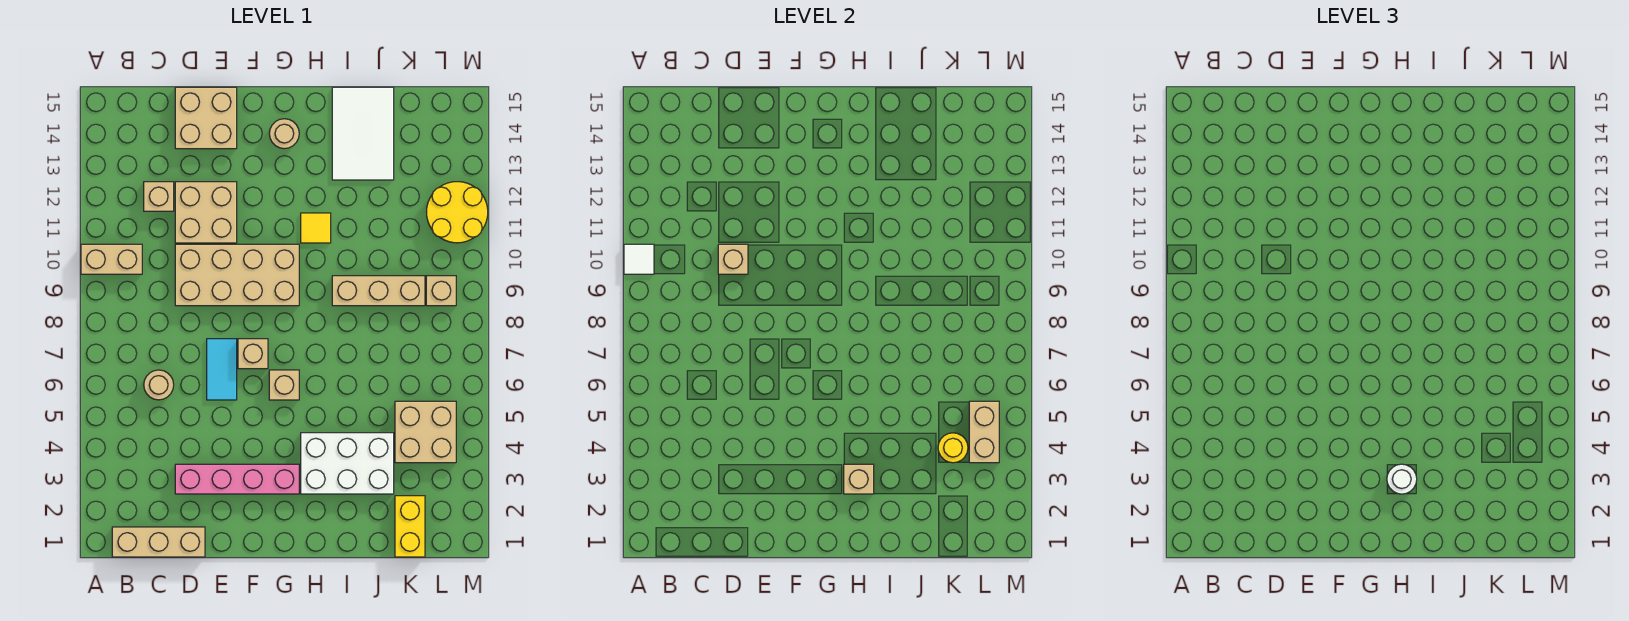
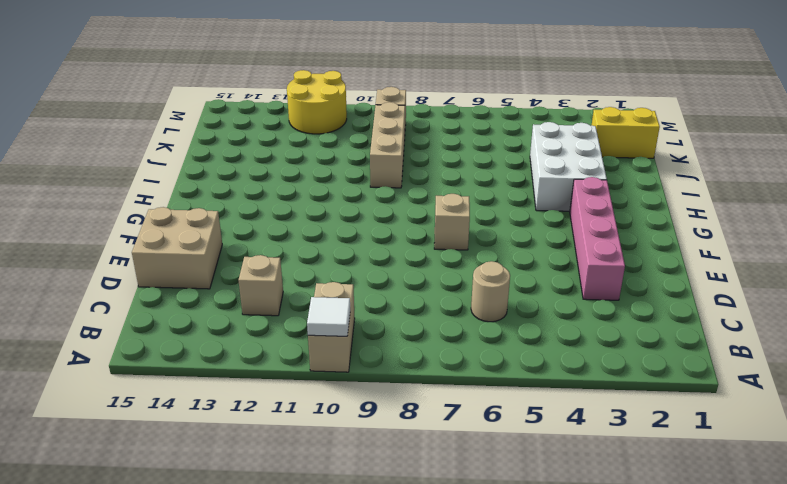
none -> tan 1x3 brick [112,527,205,557]
none -> tan 2x4 brick [175,244,299,306]
none -> tan 2x2 brick [175,182,237,243]

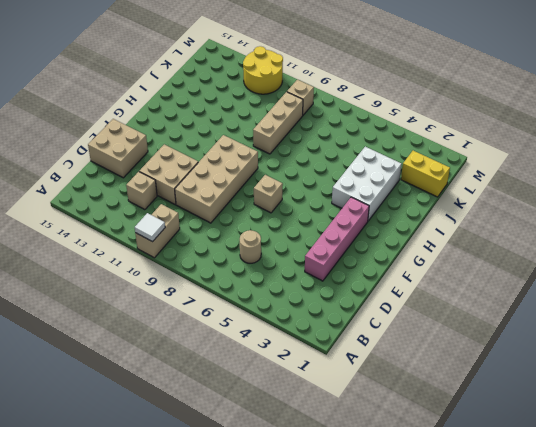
none -> tan 1x3 brick [112,527,205,557]
none -> cyan 1x2 tile [207,339,237,400]
none -> tan 1x1 brick [269,370,299,400]

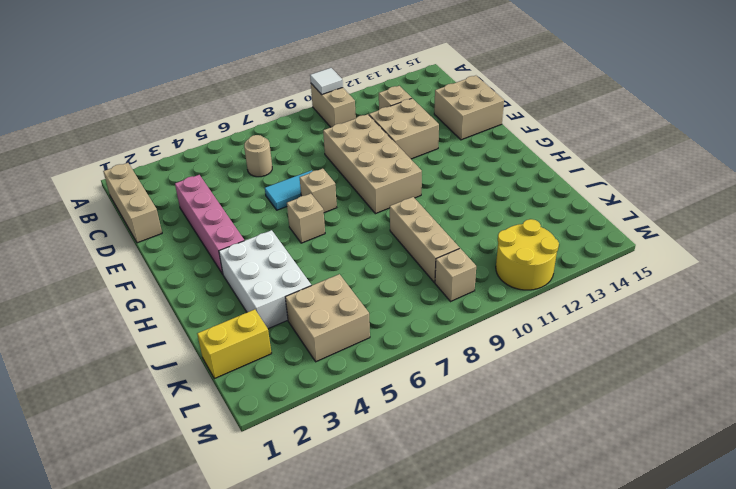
none -> tan 1x1 round brick [269,119,299,149]
none -> yellow 1x1 tile [301,213,331,243]
none -> white 2x3 tile [332,87,394,180]

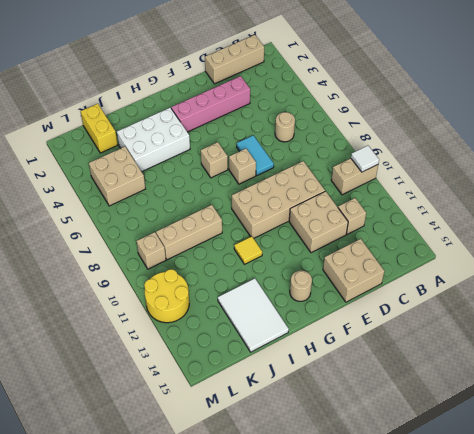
none -> tan 1x1 brick [718,244,748,274]
none -> tan 1x1 brick [844,464,874,494]
none -> yellow 1x1 round brick [938,433,968,463]

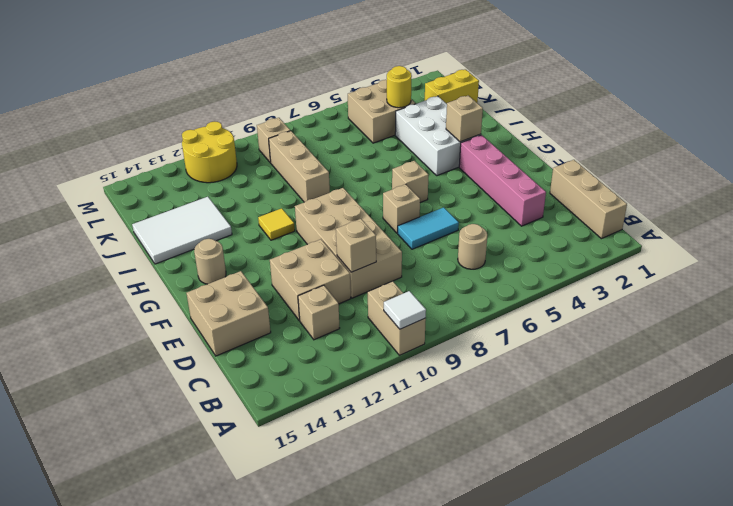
none -> tan 1x2 brick [969,401,999,463]
none -> white 1x1 round brick [1387,464,1417,494]

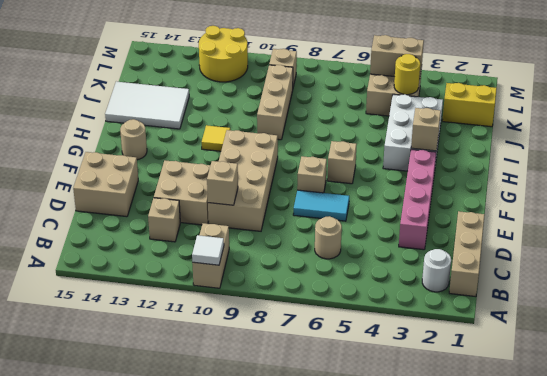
white 1x1 round brick [422,249,451,292] -> white 1x1 round brick moved to [1387,464,1417,494]

